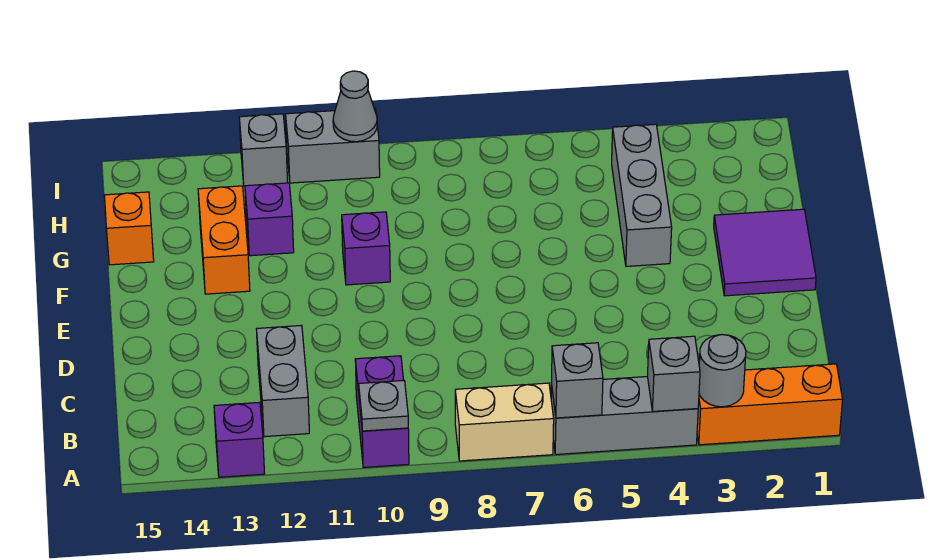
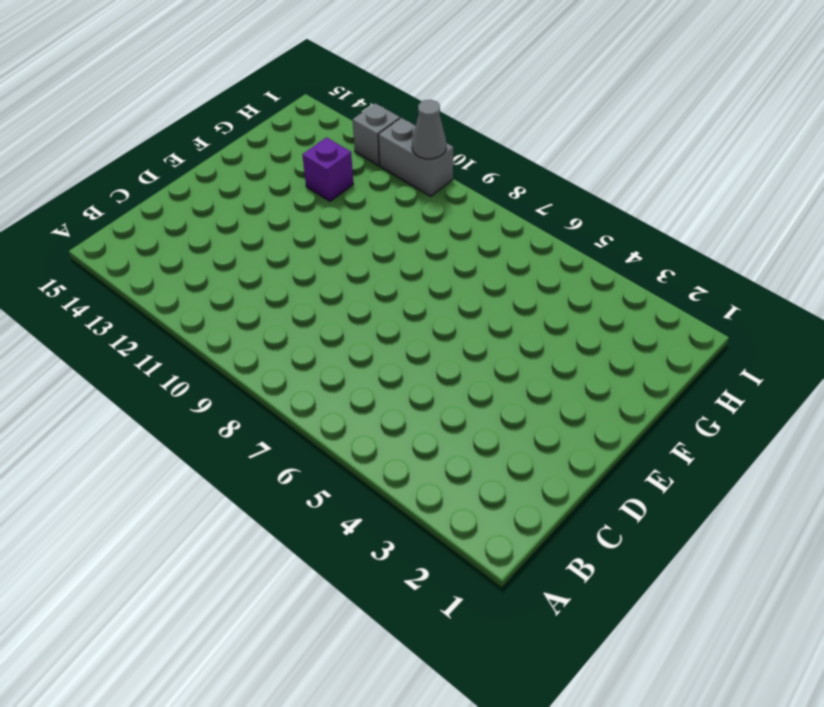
none -> orange 1x3 brick [697,364,843,445]
none -> grey 1x3 brick [551,377,698,454]
none -> tan 1x2 brick [455,383,554,461]

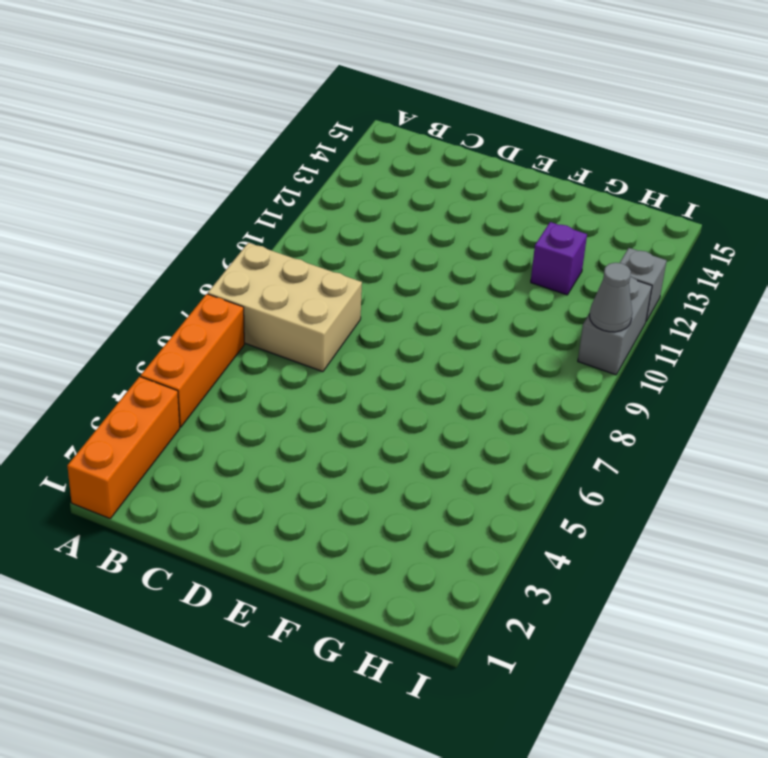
orange 1x3 brick [141,294,244,427] -> grey 1x3 brick [551,377,698,454]
tan 2x3 brick [208,243,362,372] -> tan 1x2 brick [455,383,554,461]
none -> purple 1x2 brick [355,356,409,468]
none -> purple 1x1 brick [214,402,265,477]
none -> grey 1x2 brick [256,326,309,437]

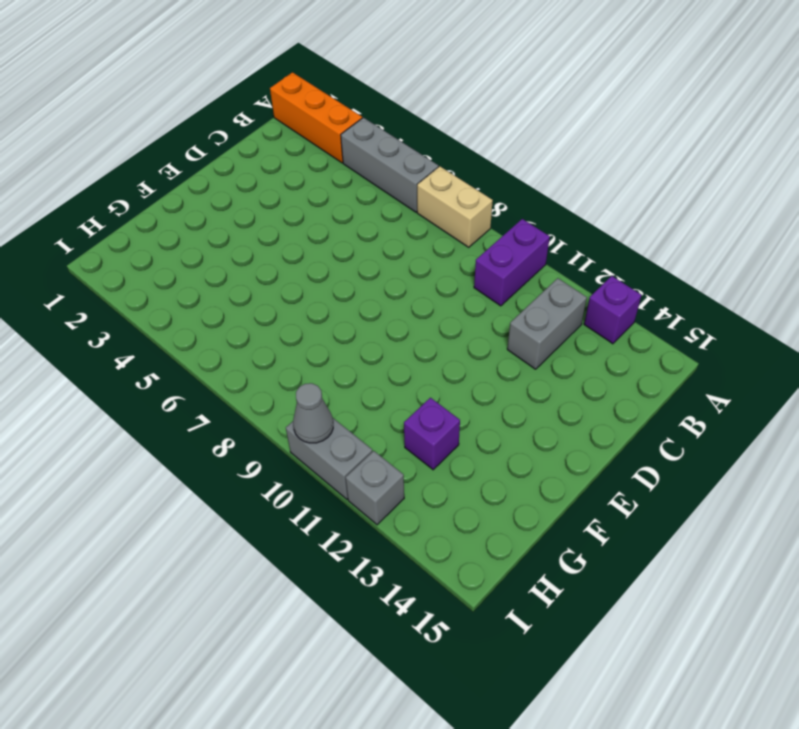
none -> purple 2x2 tile [714,209,816,296]
none -> grey 1x3 brick [612,124,672,266]
none -> purple 1x1 brick [342,212,390,285]

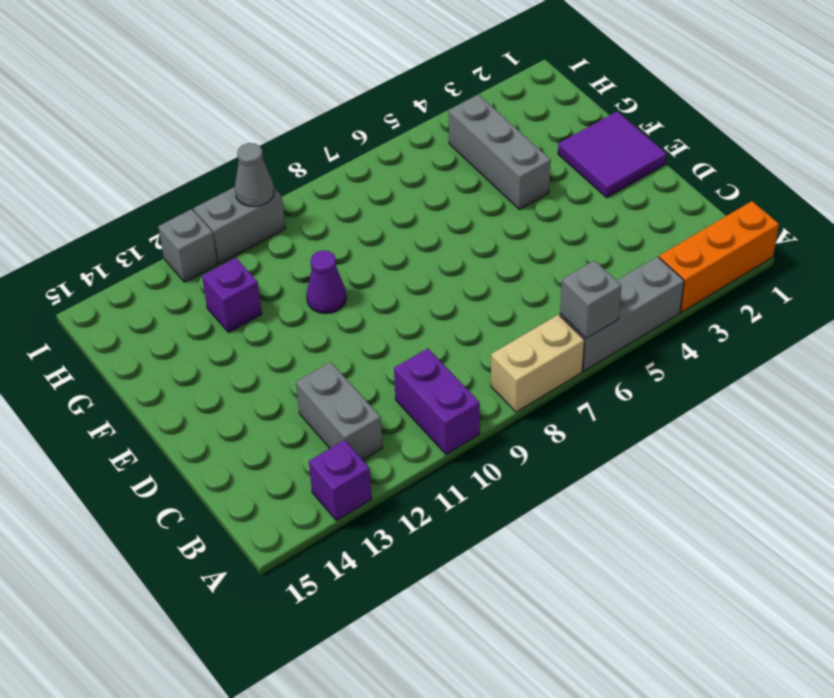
purple 1x1 cone [306,250,346,314] -> purple 1x1 brick [342,212,390,285]
none -> orange 1x2 brick [198,186,250,294]
none -> orange 1x1 brick [105,192,154,265]
none -> grey 1x1 round brick [699,335,746,407]

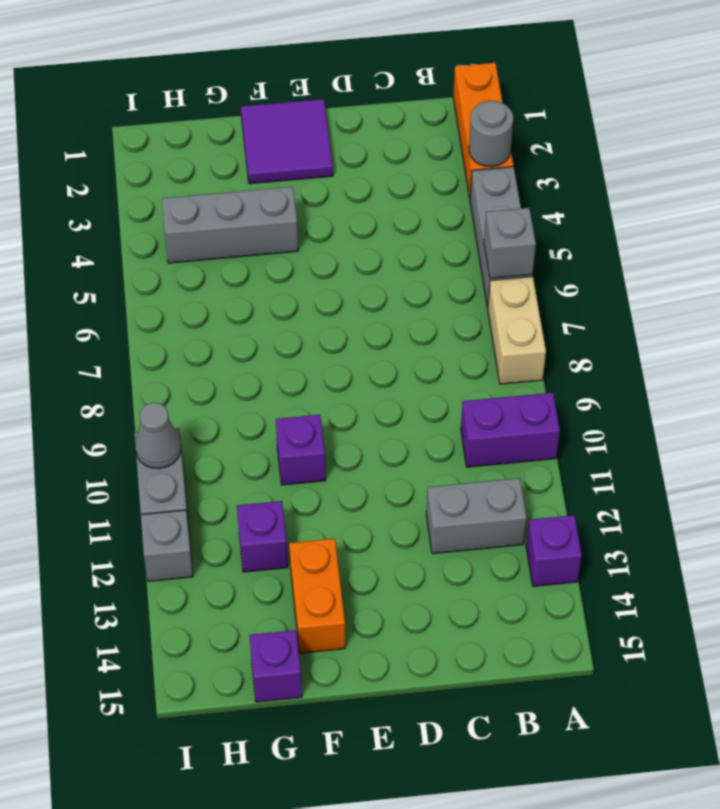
orange 1x2 brick [289,539,345,653] -> orange 1x2 brick turned to [198,186,250,294]
purple 1x1 brick [249,630,302,702] -> orange 1x1 brick [105,192,154,265]
none -> grey 1x1 brick [647,336,700,411]
none -> grey 1x1 plate [359,381,408,431]

